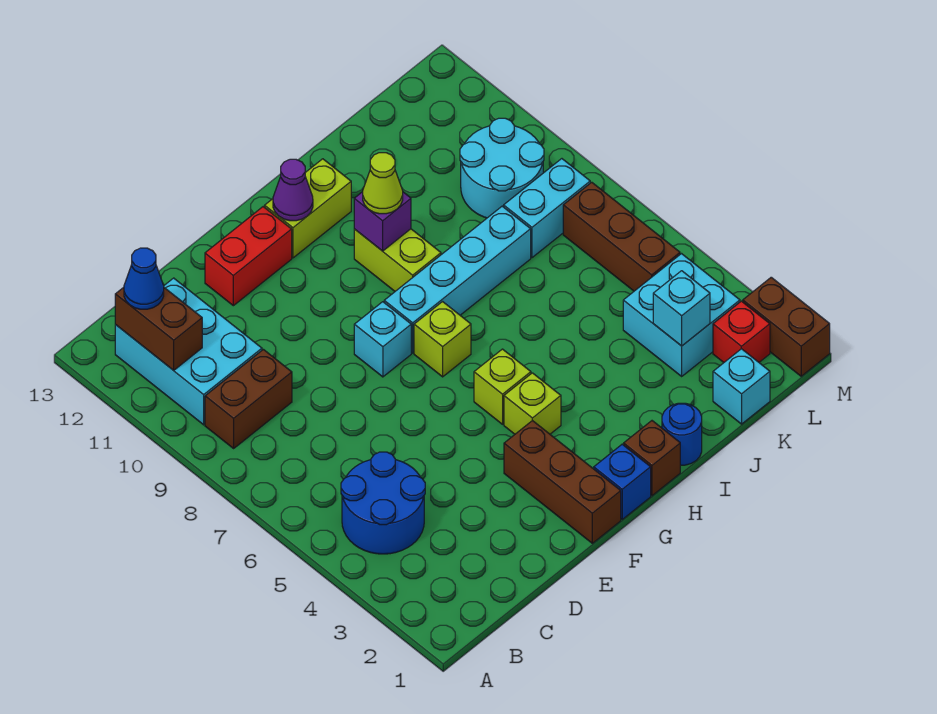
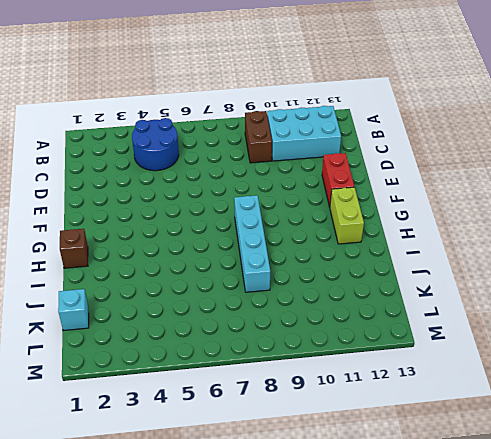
none -> brown 1x3 brick [504,420,621,543]
none -> cyan 1x1 brick [354,302,411,377]
none -> blue 1x1 brick [594,444,651,519]

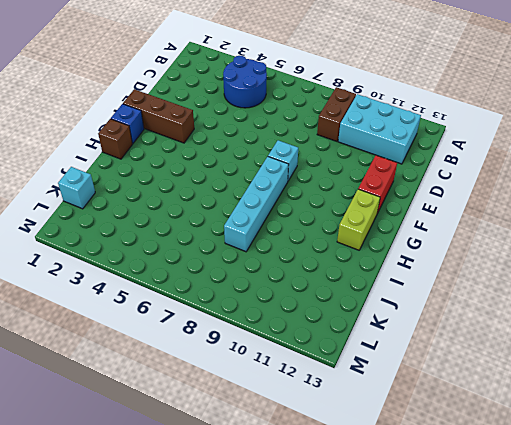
none -> lime 1x1 brick [504,373,561,434]
none -> lime 1x1 brick [474,349,531,424]
none -> lime 1x1 brick [414,302,471,377]

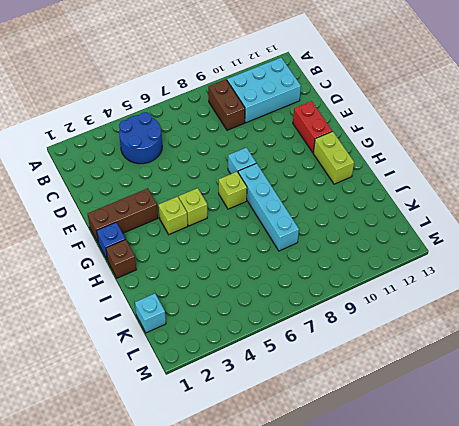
none -> lime 1x2 brick [354,229,441,291]
none -> blue 1x1 round brick [662,403,702,465]
none -> cyan 2x2 brick [623,254,740,376]

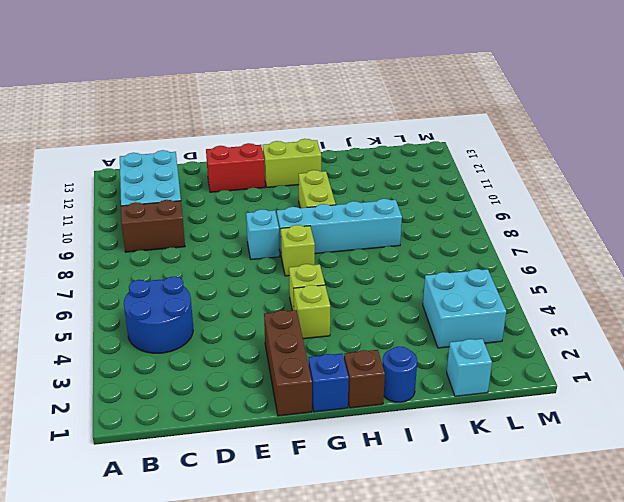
none -> cyan 1x2 brick [504,159,590,258]
none -> cyan 2x2 round brick [460,118,544,218]
none -> red 1x1 brick [713,301,770,362]

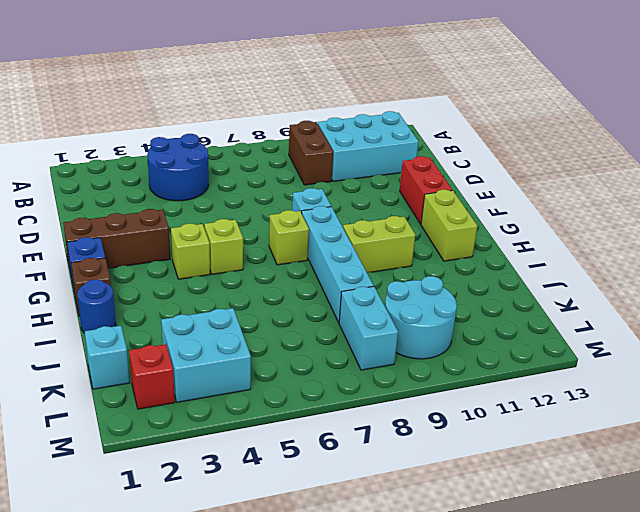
none -> brown 1x3 brick [563,182,680,291]
none -> brown 1x2 brick [743,277,830,376]
none -> brown 1x2 brick [115,287,202,370]

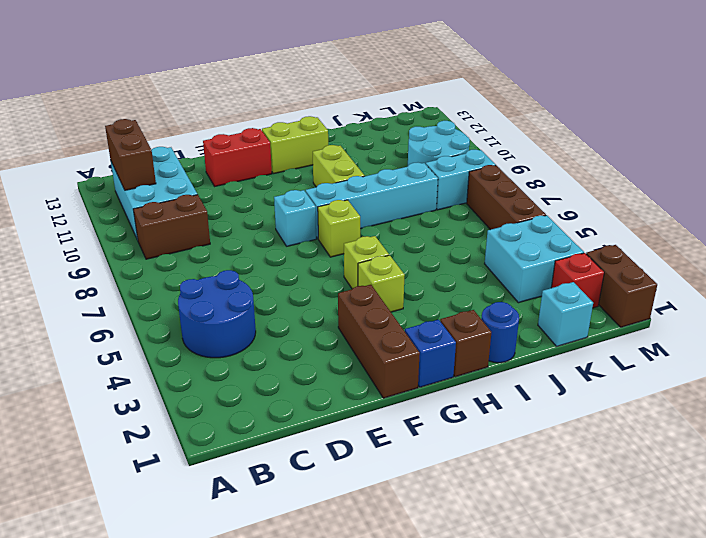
none -> purple 1x1 cone [273,159,313,221]
none -> purple 1x1 brick [354,192,411,251]
none -> cyan 1x1 brick [653,271,710,346]

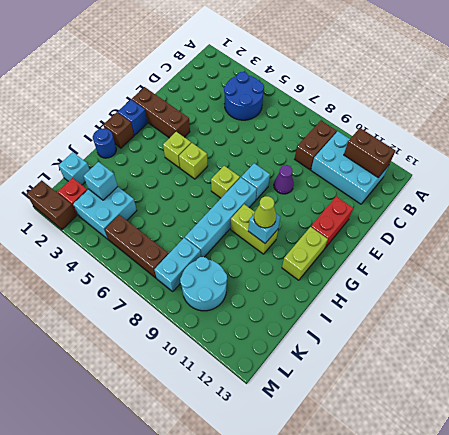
purple 1x1 cone [274,165,294,194] -> purple 1x1 cone moved to [273,159,313,221]
cyan 1x1 brick [248,214,280,243] -> purple 1x1 brick [354,192,411,251]
none -> blue 1x1 cone [124,248,164,309]

